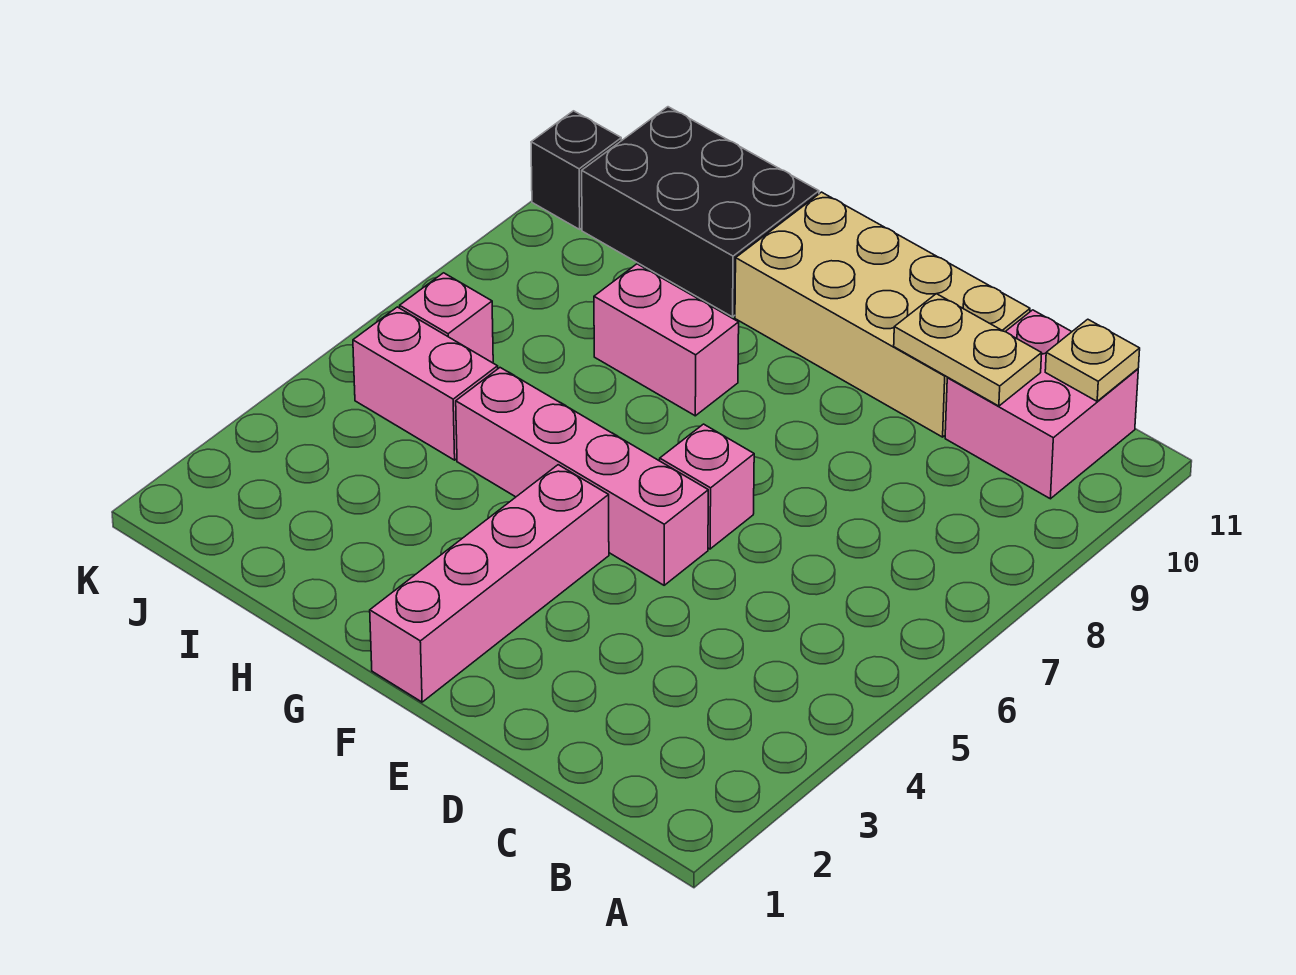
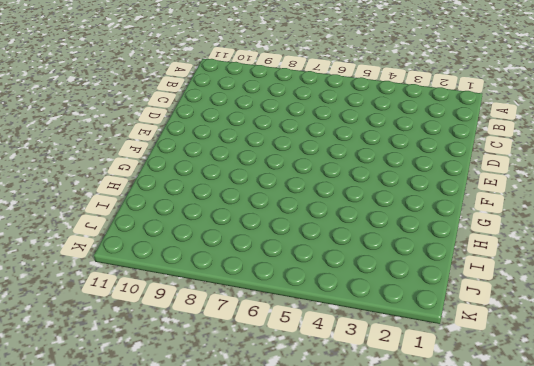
none -> pink 2x2 brick [945,310,1138,499]
none -> tan 2x4 brick [735,192,1030,437]
none -> pink 1x4 brick [456,368,708,585]

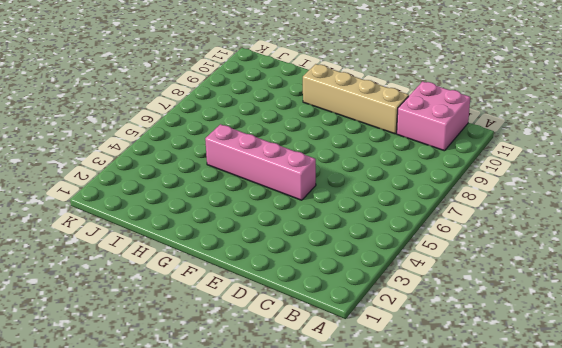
tan 1x4 brick [303,64,409,134] -> tan 2x4 brick [735,192,1030,437]
none -> pink 1x1 brick [660,424,754,549]
none -> pink 1x4 brick [370,465,609,702]
none -> pink 1x2 brick [594,264,739,416]

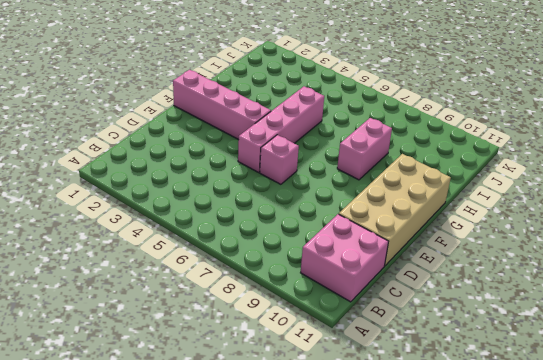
none -> black 2x3 brick [582,107,819,317]
none -> pink 1x2 brick [353,307,498,460]
none -> pink 1x1 brick [400,273,493,363]

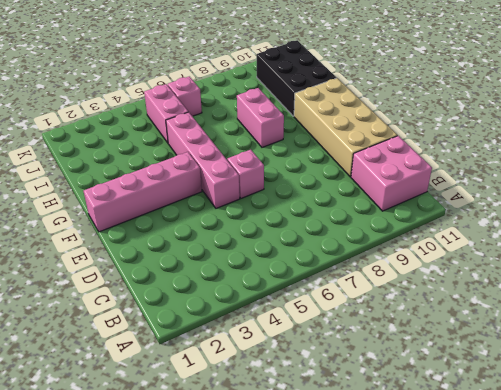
none -> black 1x1 brick [531,111,621,229]
none -> tan 1x1 plate [1045,319,1140,401]
none -> tan 1x2 plate [894,294,1042,406]

